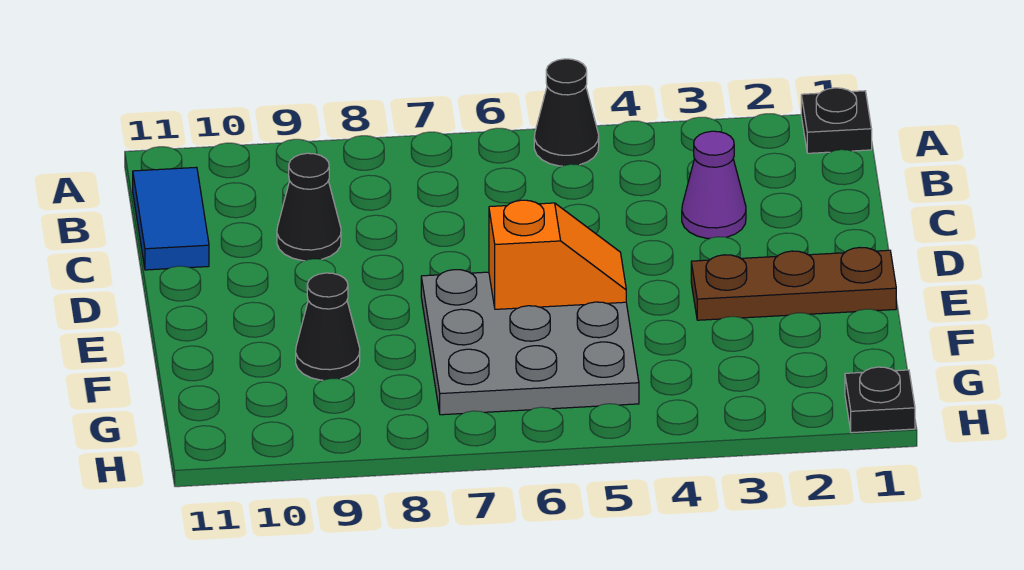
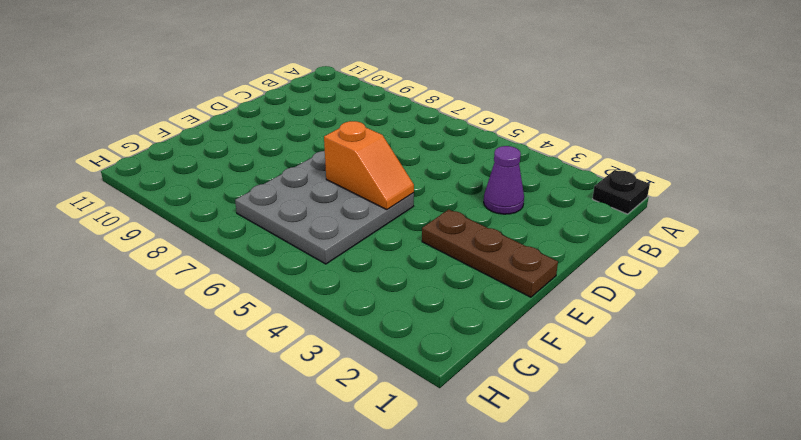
none -> black 1x1 cone [534,59,599,166]
none -> blue 1x2 tile [133,167,209,270]

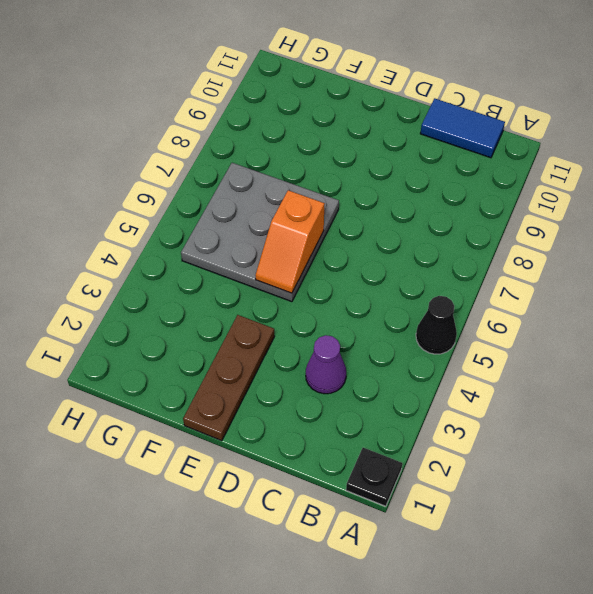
none -> black 1x1 cone [277,153,341,261]
none -> black 1x1 cone [296,273,360,380]

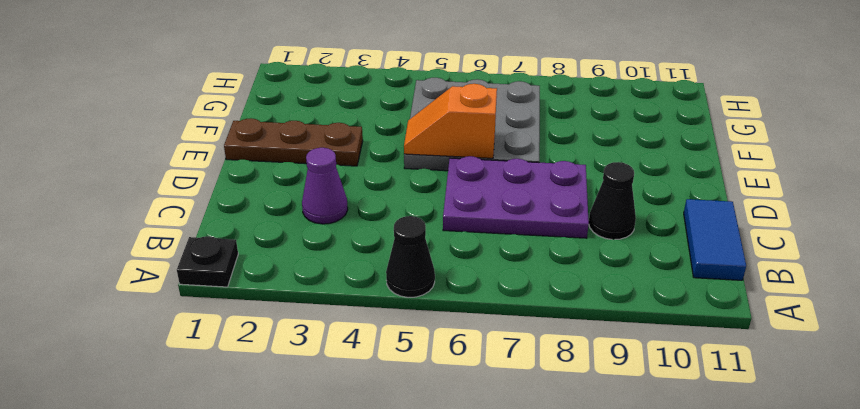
purple 2x3 plate [443,156,589,238] -> none
none -> black 1x1 cone [296,273,360,380]
none -> black 1x1 plate [845,367,915,433]

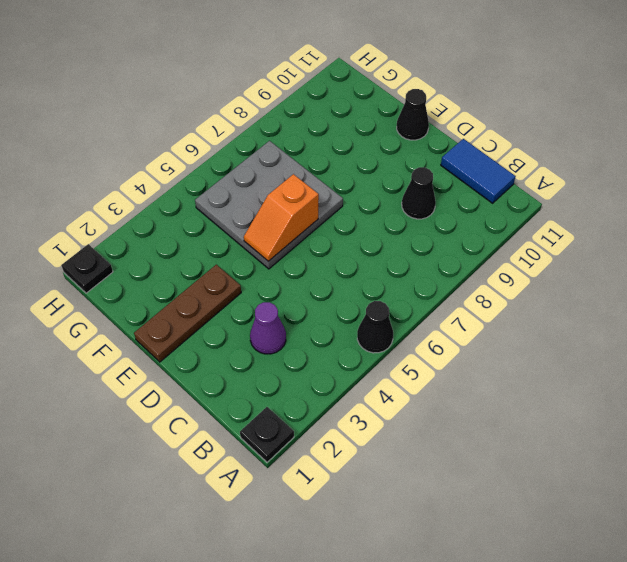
black 1x1 cone [397,89,429,140] -> black 1x1 cone moved to [296,273,360,380]

